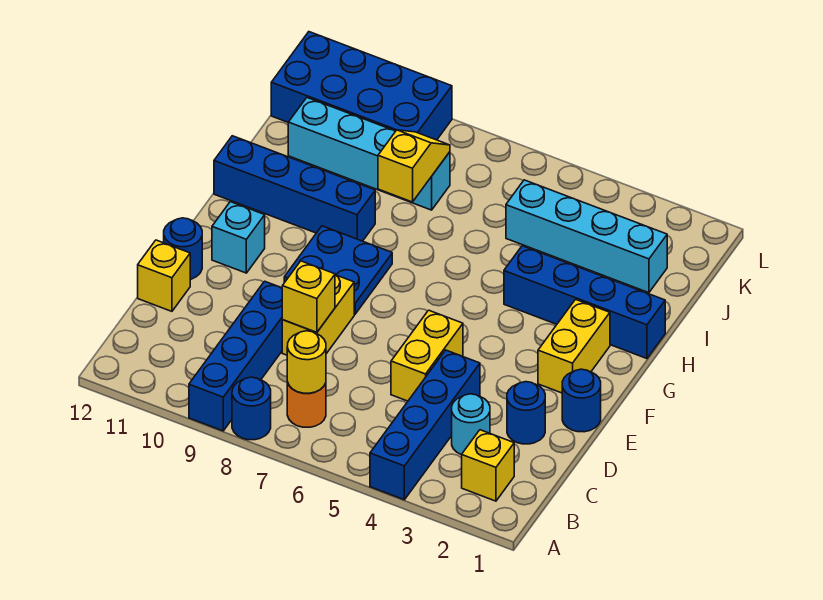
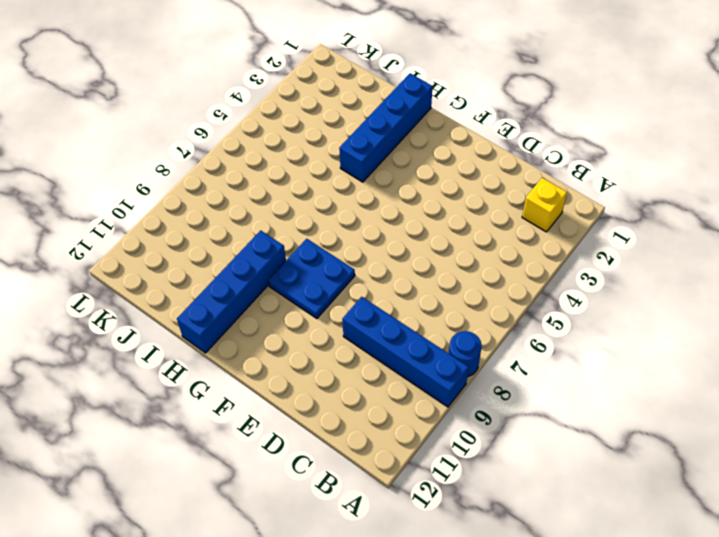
none -> blue 1x4 brick [370,350,480,500]
none -> orange 1x1 round brick [287,382,326,427]
none -> cyan 1x1 round brick [452,394,490,455]

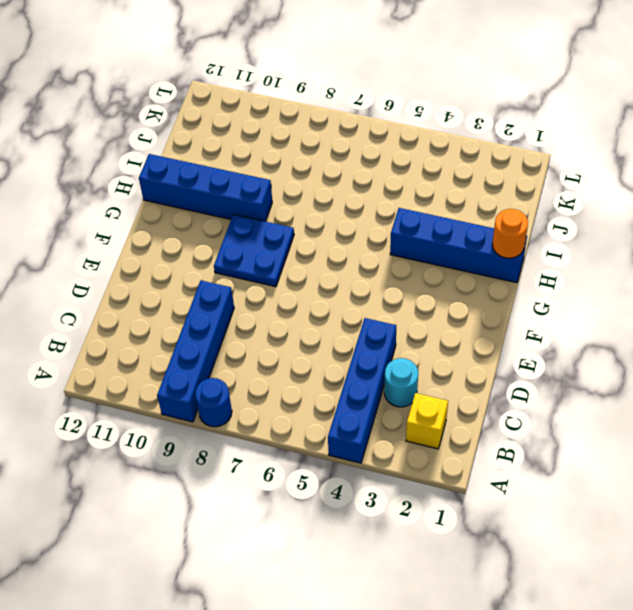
orange 1x1 round brick [492,209,528,258] -> orange 1x1 round brick moved to [287,382,326,427]
none -> blue 1x1 round brick [507,382,545,444]
none -> yellow 1x2 brick [391,310,463,401]
none -> yellow 1x2 brick [282,275,354,355]

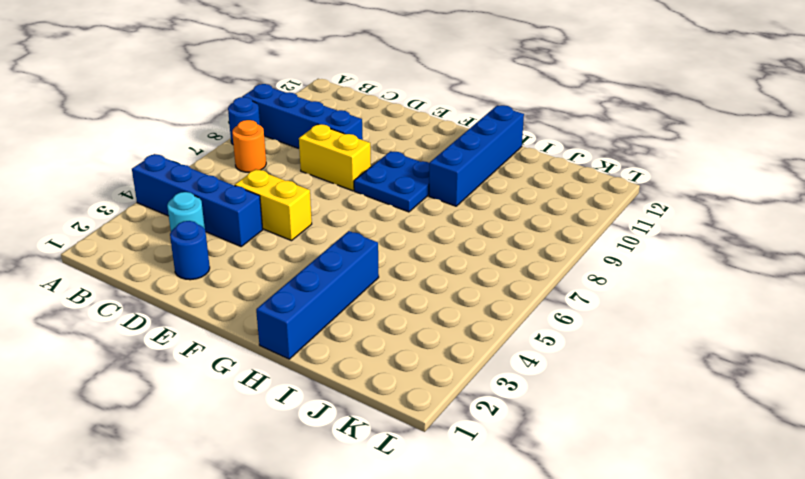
none -> yellow 1x1 brick [462,430,514,501]
none -> yellow 1x1 brick [138,240,190,311]
none -> blue 1x1 round brick [562,369,601,432]

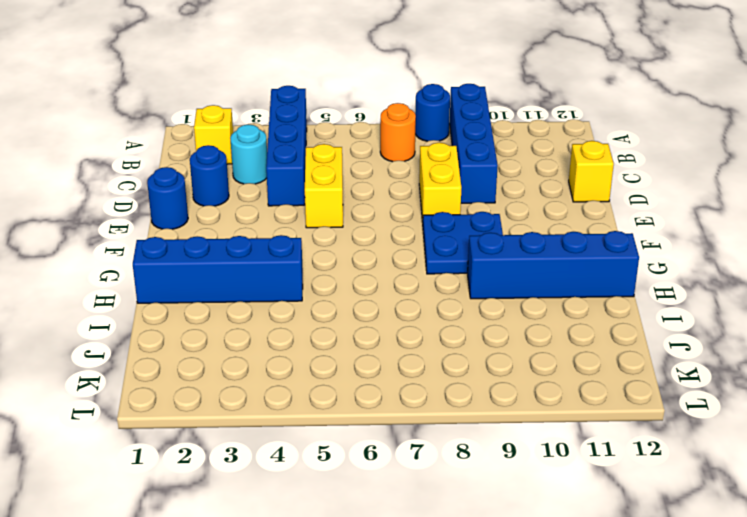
none -> blue 1x1 round brick [164,218,202,279]
none -> yellow 1x2 brick [538,299,610,393]
none -> cyan 1x1 brick [212,202,265,273]

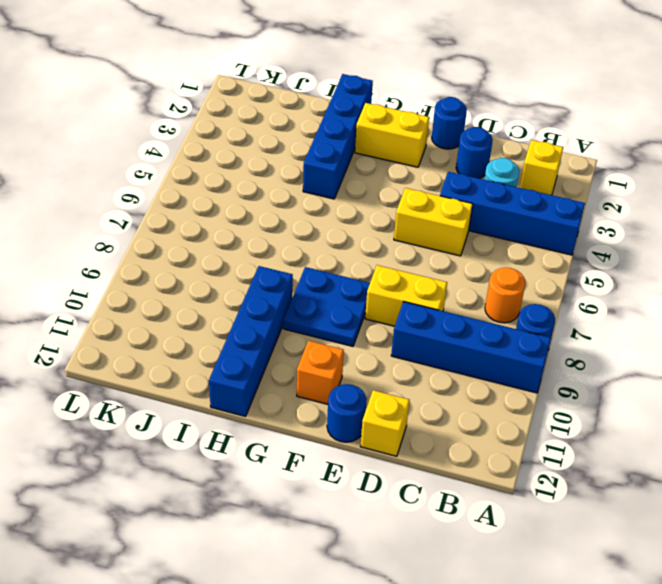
orange 1x1 brick [297,341,344,404] -> cyan 1x1 brick [212,202,265,273]
none -> cyan 1x4 brick [506,180,667,293]
none -> cyan 1x4 brick [288,98,450,210]
none -> blue 2x4 brick [271,32,452,140]

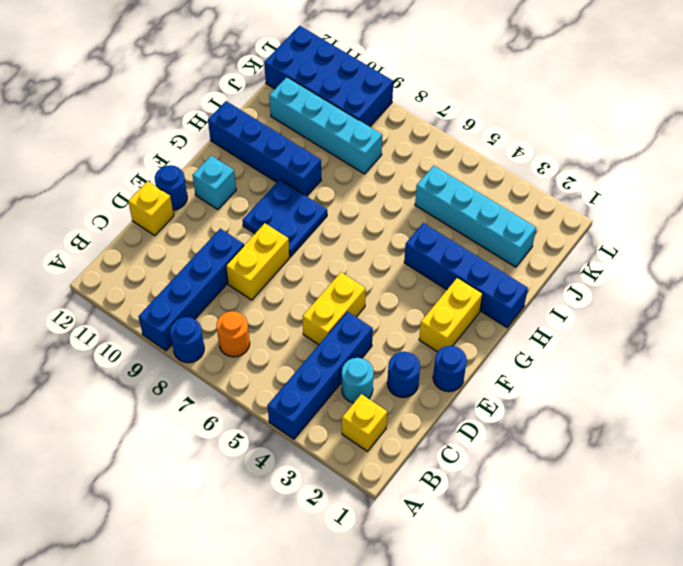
none -> yellow 1x1 round brick [287,331,326,393]
none -> yellow 1x1 brick [282,261,335,332]
none -> yellow 1x2 slope [378,130,450,202]

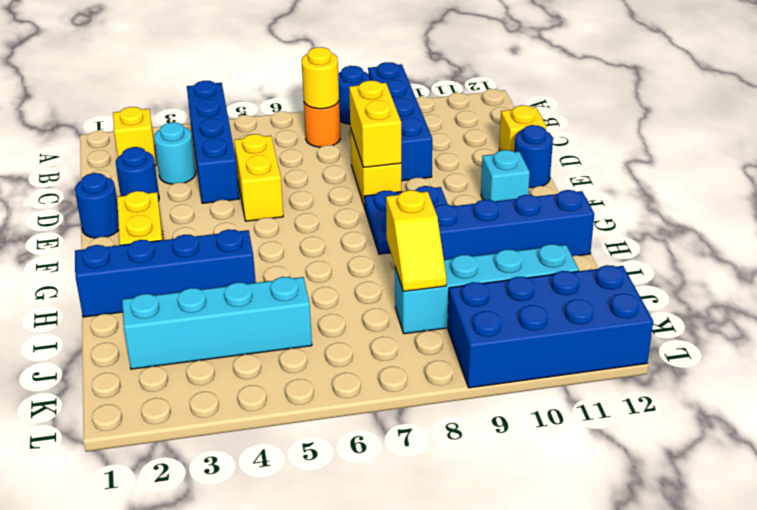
yellow 1x2 brick [349,81,401,167] -> yellow 1x1 brick [282,261,335,332]

